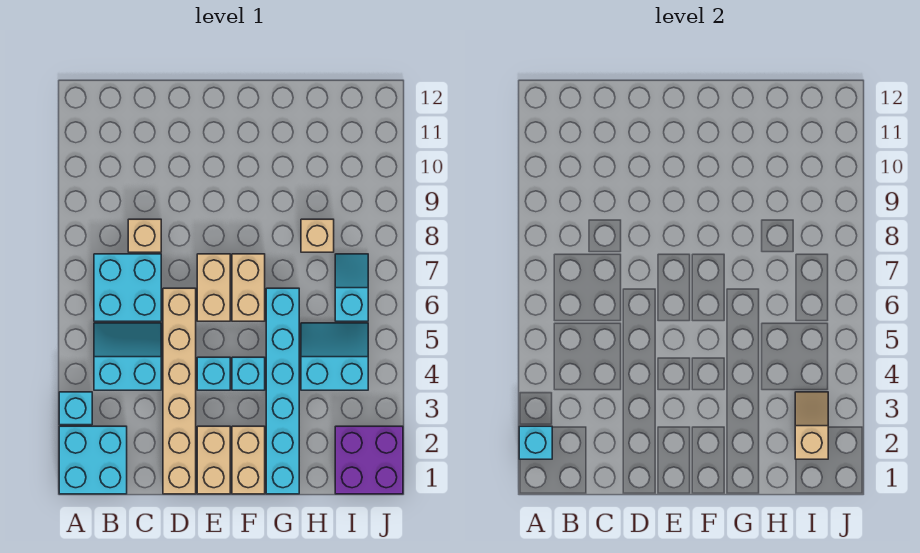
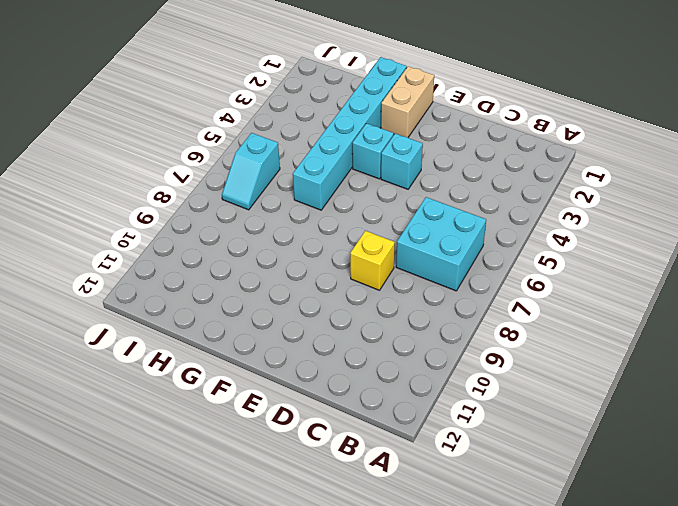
yellow 1x1 brick [350,231,395,290] -> none
none -> cyan 2x2 brick [59,426,127,494]
none -> cyan 1x1 brick [59,392,92,425]
none -> cyan 2x2 slope [94,323,161,390]

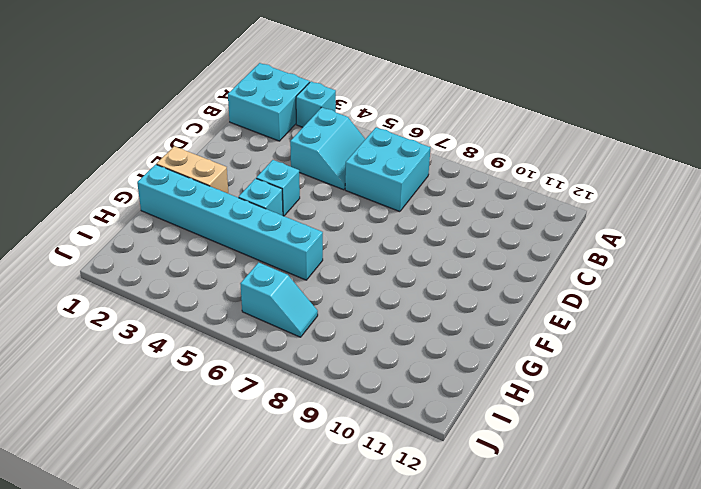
none -> tan 1x1 brick [128,219,161,252]
none -> tan 1x6 brick [163,288,196,494]
none -> tan 1x2 brick [197,426,230,494]

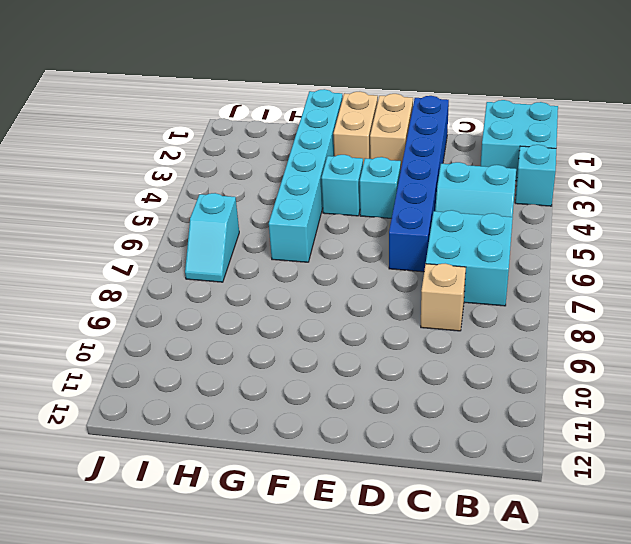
blue 1x6 brick [389,96,449,272] -> tan 1x6 brick [163,288,196,494]
none -> tan 1x2 brick [197,254,230,321]
none -> tan 1x2 brick [232,254,265,321]
none -> cyan 2x2 slope [301,323,368,390]

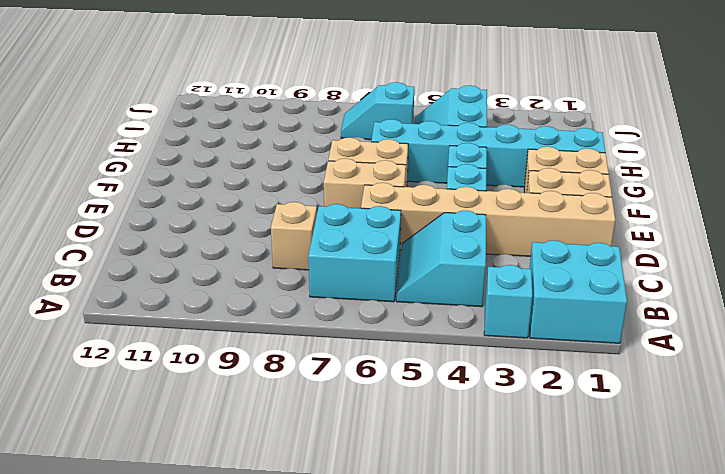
none -> tan 1x1 brick [301,219,334,252]
none -> purple 2x2 brick [335,426,403,494]
none -> cyan 1x1 brick [519,426,552,459]

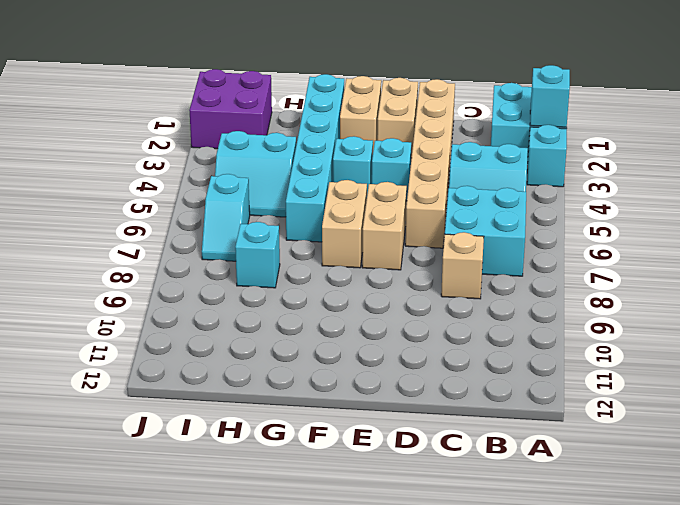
cyan 1x1 brick [235,222,280,288] -> tan 1x1 brick [301,219,334,252]
none -> tan 1x2 slope [795,392,828,459]

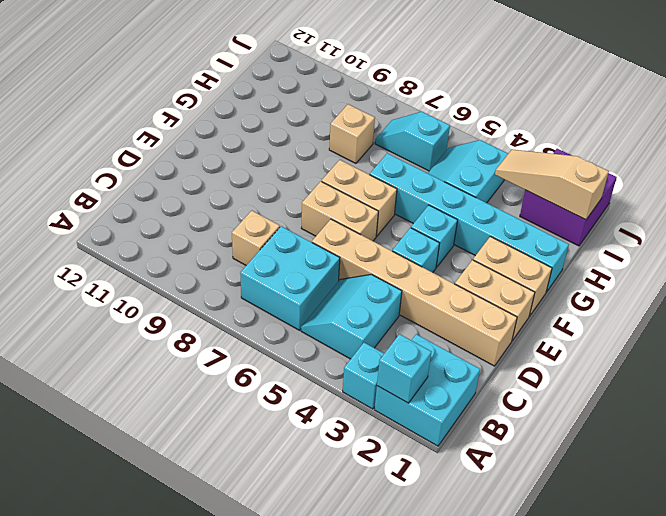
tan 1x3 slope [495,150,609,220] -> tan 1x2 slope [795,392,828,459]

